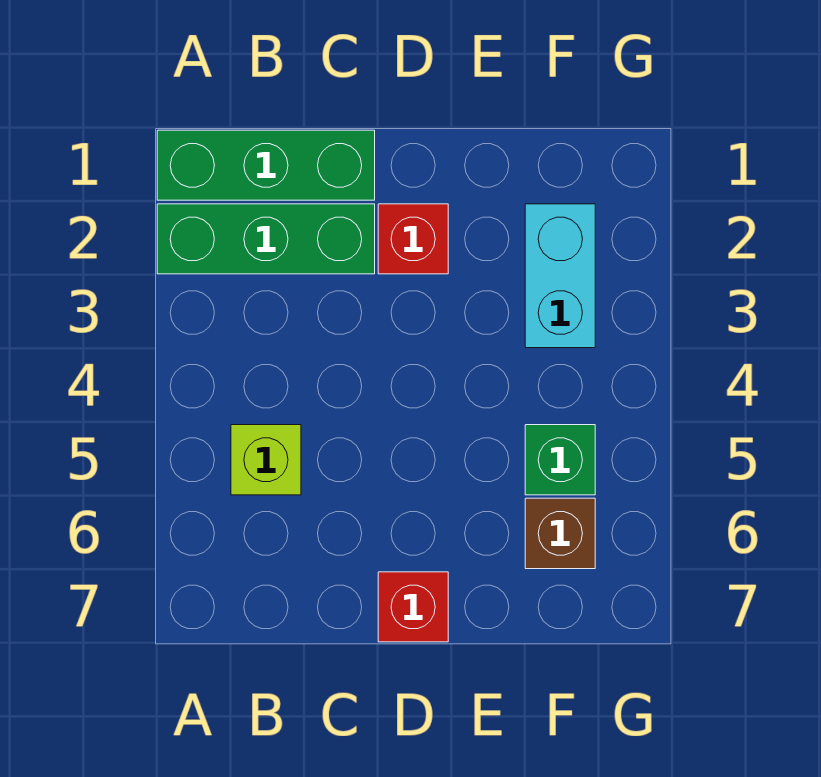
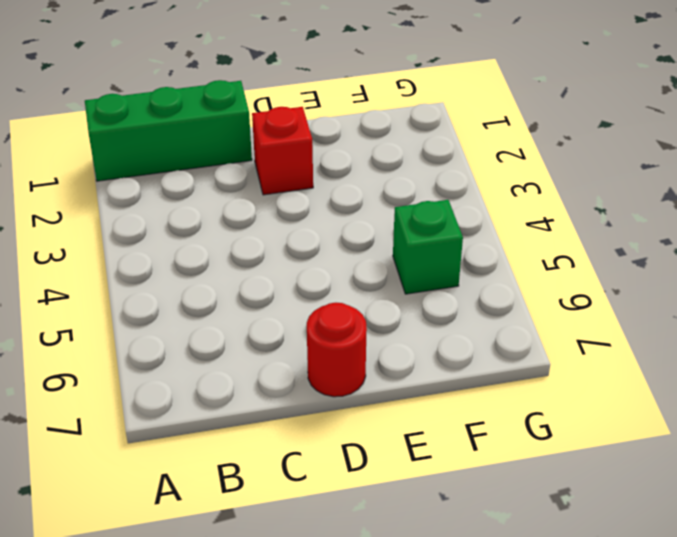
red 1x1 round brick [307,303,367,397] -> red 1x1 brick [378,572,448,642]
none -> green 1x3 brick [157,204,375,274]
none -> lime 1x1 brick [231,425,301,495]

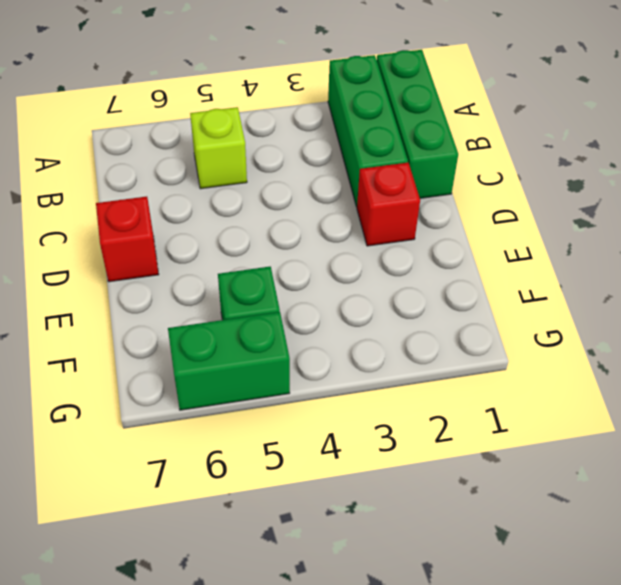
green 1x2 brick [168,312,290,410] -> none
none -> cyan 1x2 brick [525,204,595,348]
none -> brown 1x1 brick [525,498,595,569]

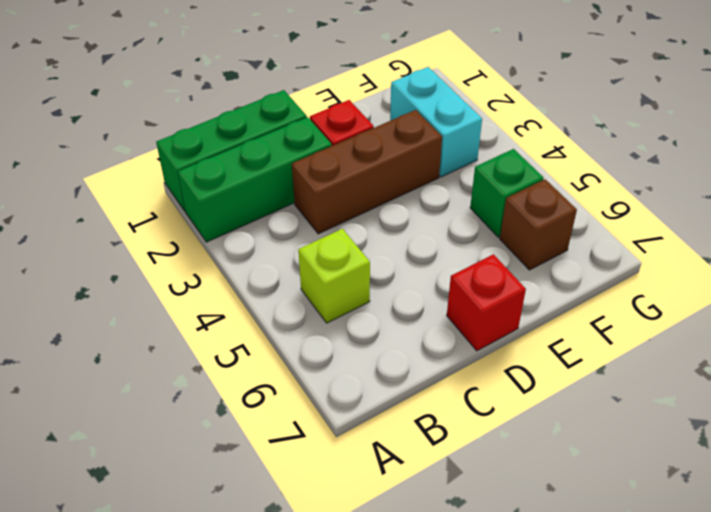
brown 1x3 brick [292,110,442,234] -> none

